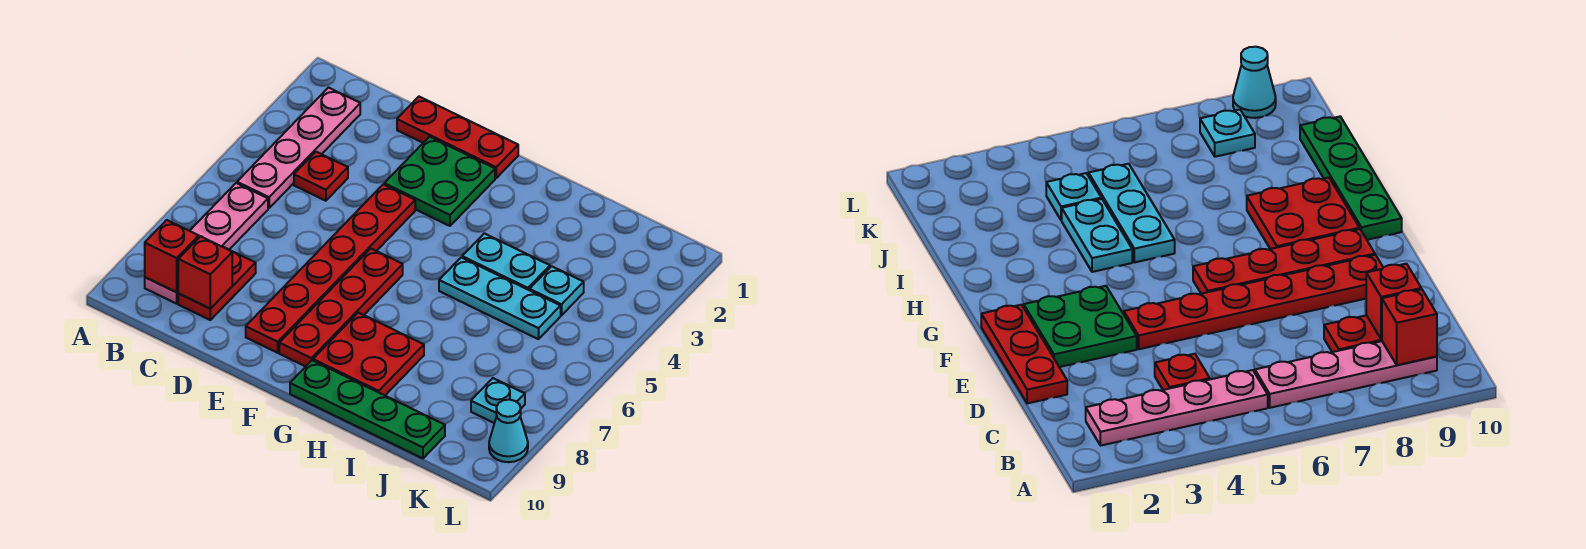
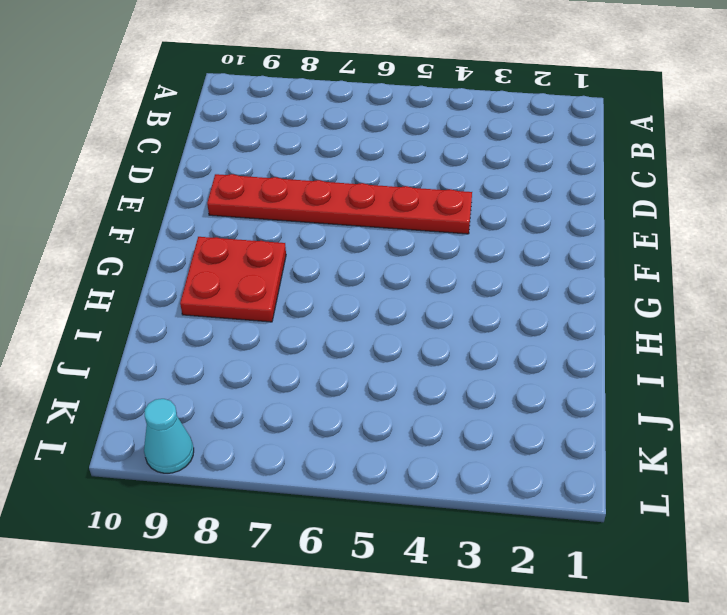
none -> pink 1x4 plate [237,88,360,208]
none -> pink 1x4 plate [145,183,268,304]
none -> red 1x1 plate [294,152,348,201]

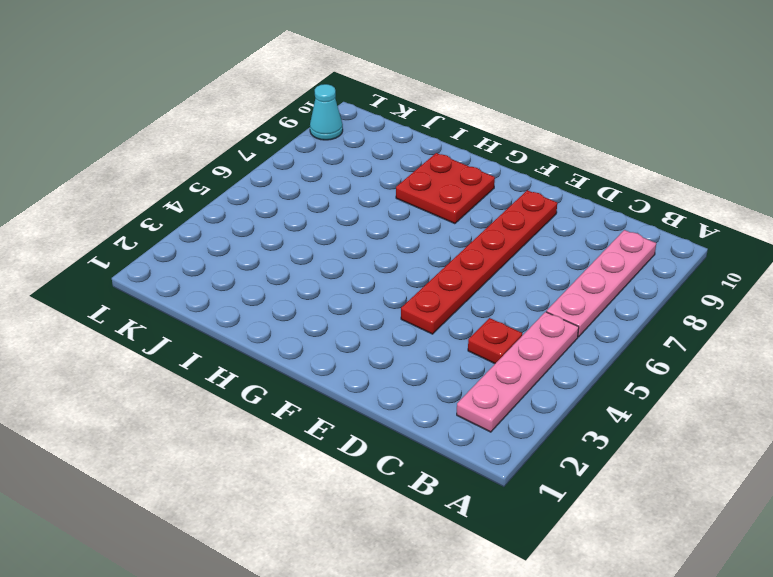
none -> red 1x2 plate [178,247,256,320]
none -> red 1x3 plate [397,97,518,178]
none -> green 2x2 plate [384,137,495,226]

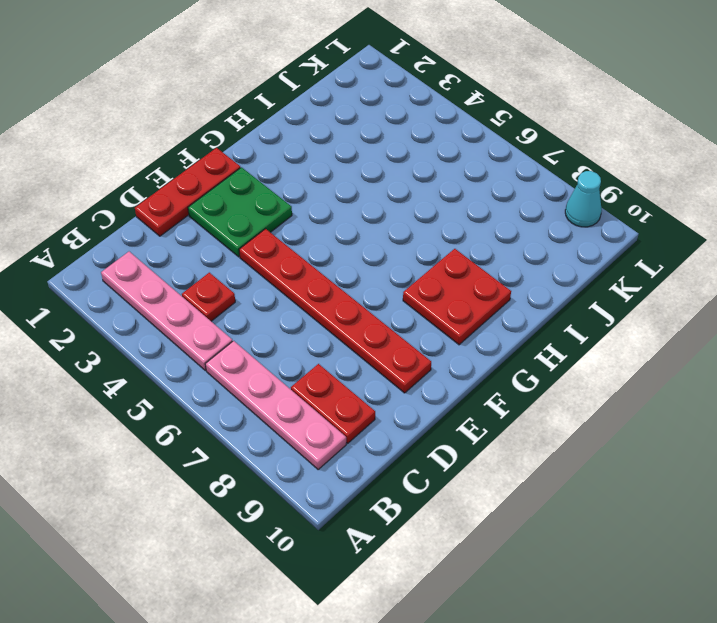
none -> red 1x4 plate [279,249,403,367]
none -> green 1x4 plate [290,360,445,458]
none -> cyan 1x2 plate [462,233,550,290]

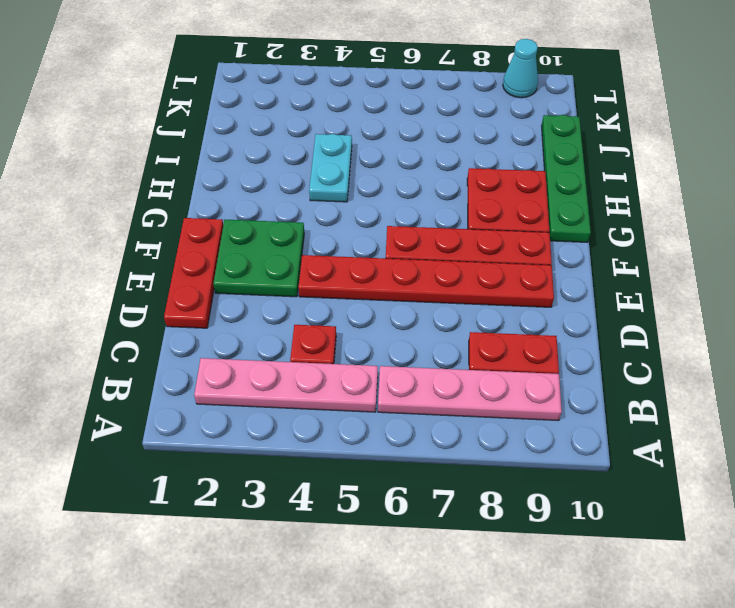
none -> cyan 1x3 plate [439,257,561,339]
none -> cyan 1x1 plate [530,266,584,315]
none -> cyan 1x1 plate [471,378,525,423]

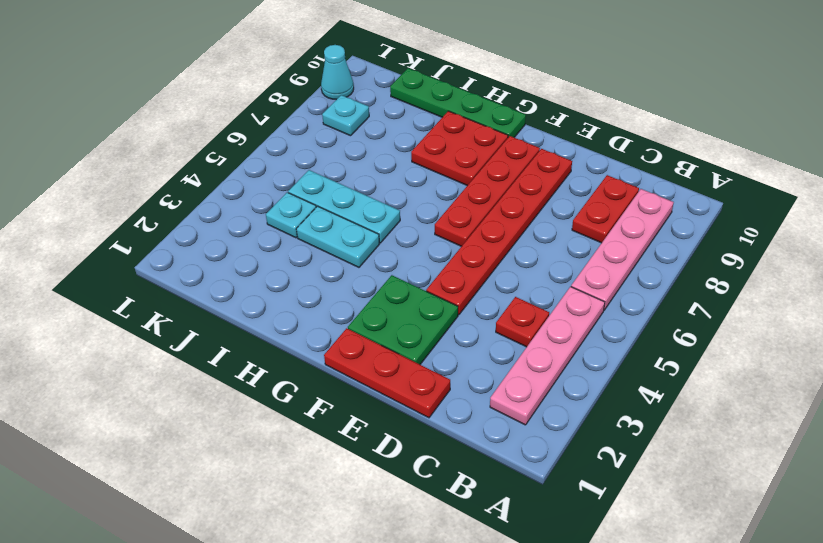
none -> red 1x1 brick [145,220,199,292]
none -> red 1x1 brick [178,236,232,309]

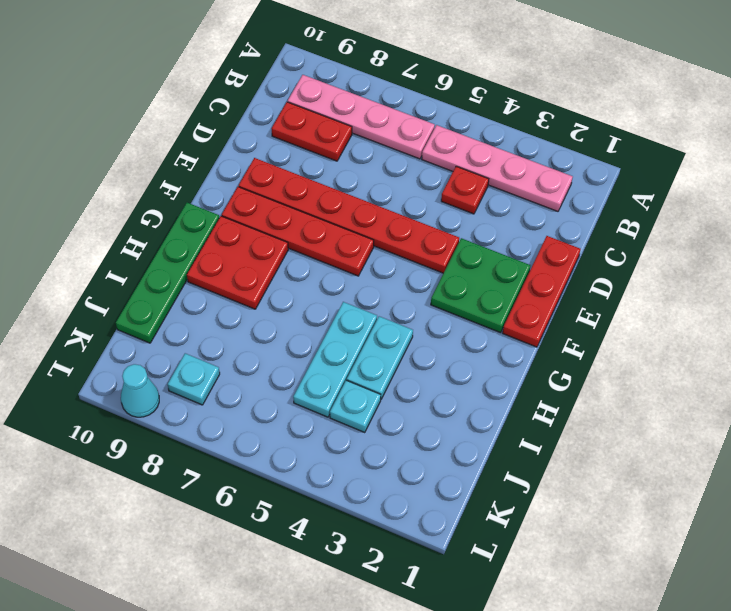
none -> red 1x1 brick [145,220,199,292]
none -> red 1x1 brick [178,236,232,309]

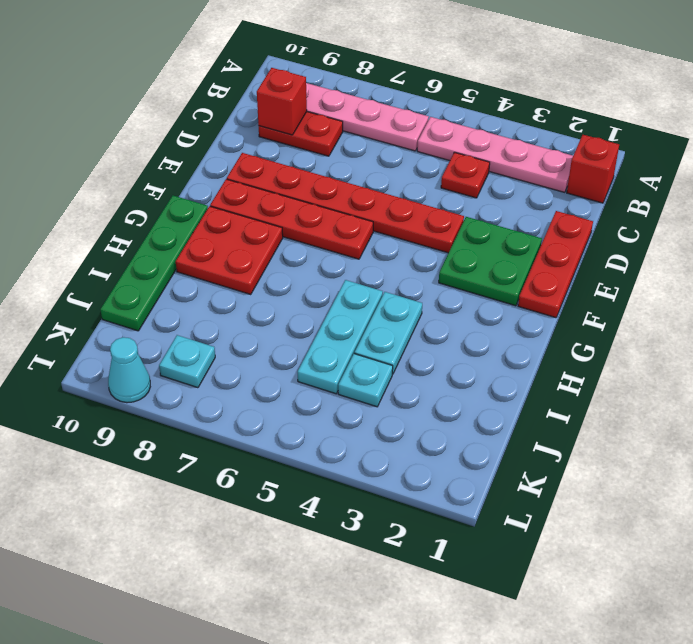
red 1x1 brick [567,135,619,203] -> red 1x1 brick moved to [145,220,199,292]

